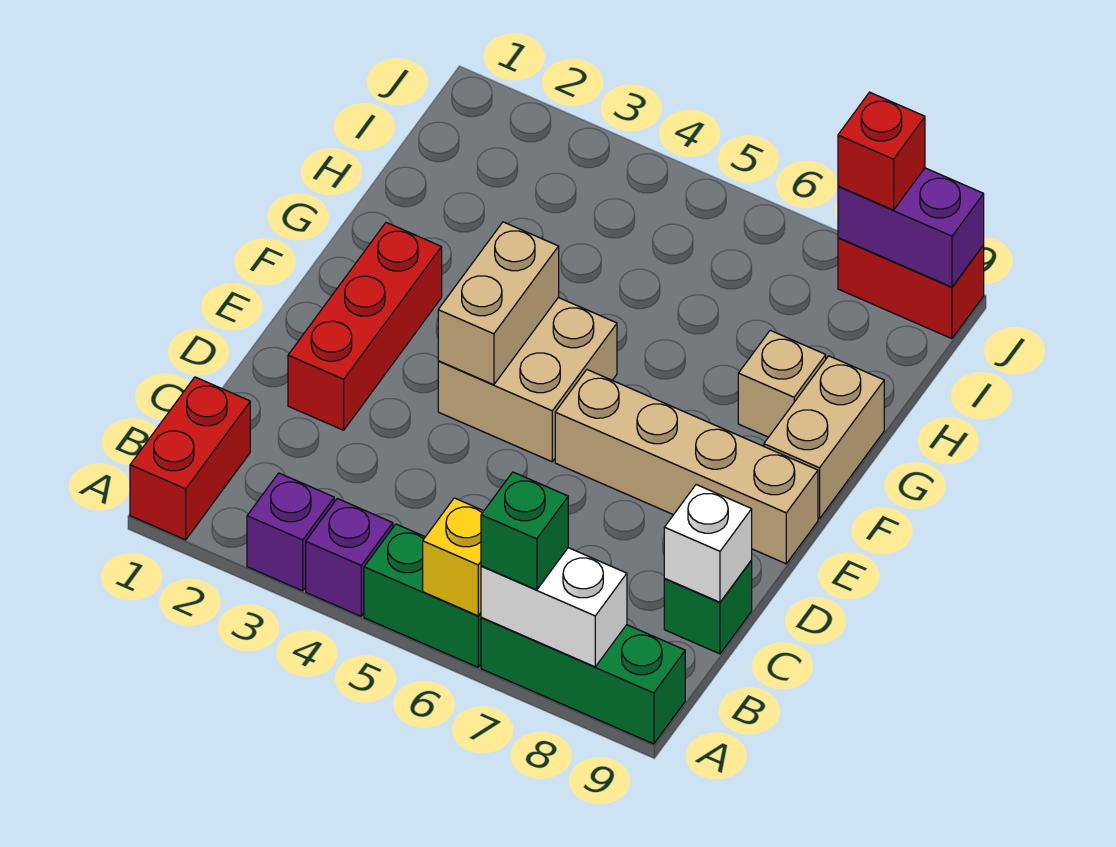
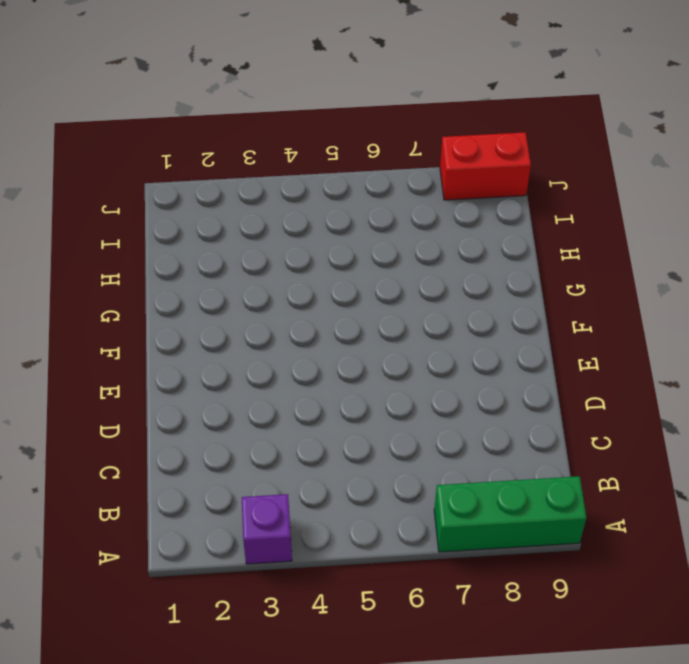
none -> red 1x2 brick [130,377,250,540]
none -> purple 1x1 brick [306,499,393,616]
none -> green 1x2 brick [364,524,481,667]

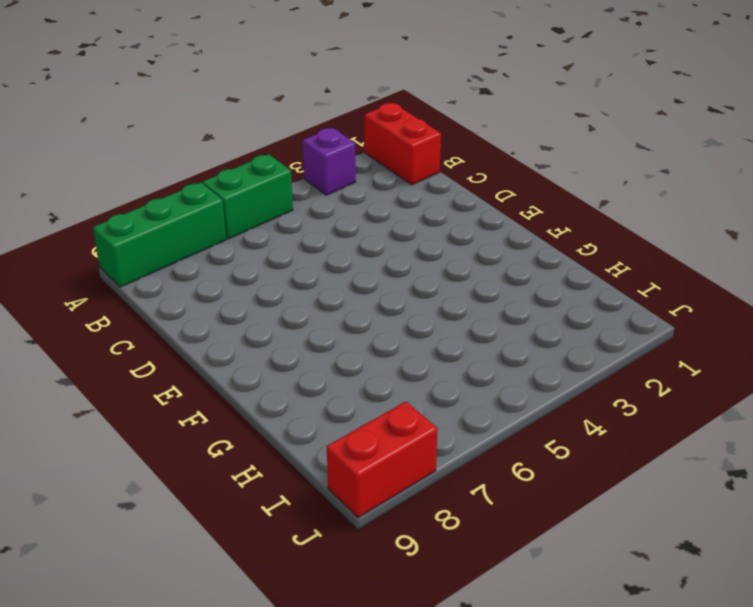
none -> purple 1x1 brick [306,499,393,616]
none -> green 1x1 brick [664,561,752,654]
none -> red 1x3 brick [288,223,442,430]

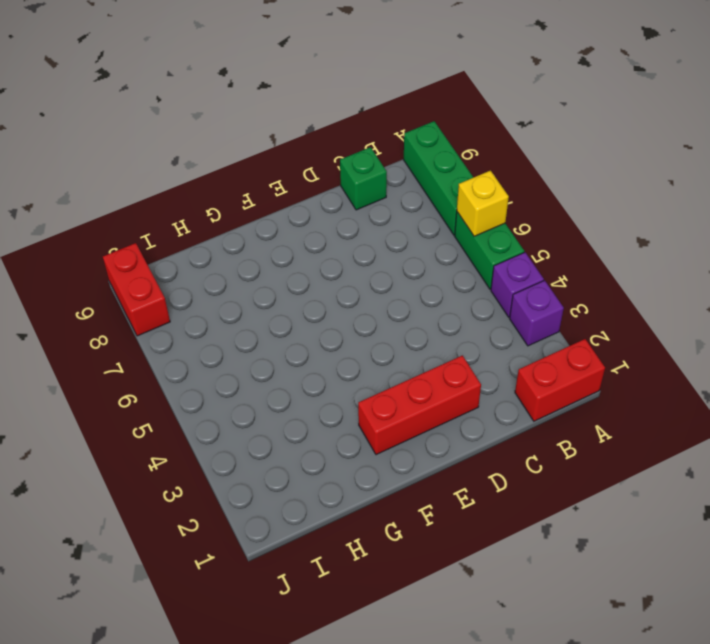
none -> tan 2x2 brick [438,298,617,462]
none -> tan 1x4 brick [555,370,818,564]
none -> tan 1x2 brick [764,356,884,519]

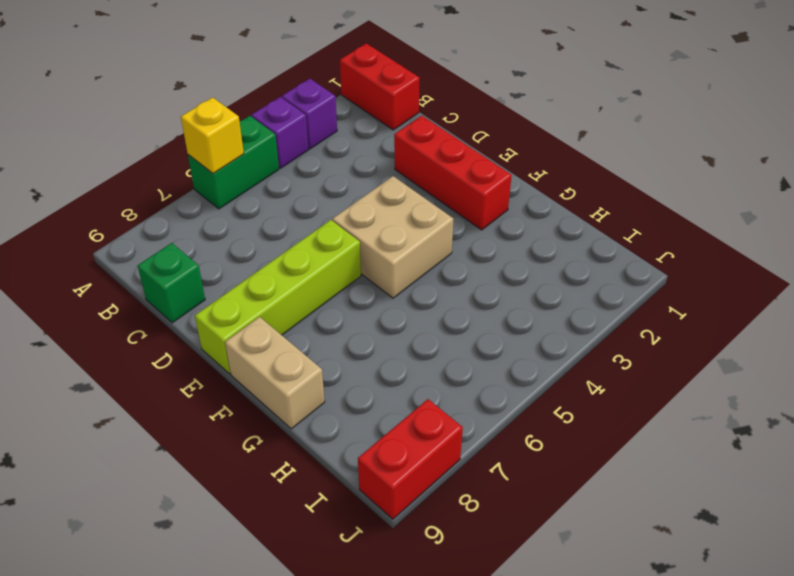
lime 1x4 brick [195,220,361,374] -> tan 1x4 brick [555,370,818,564]
none -> green 1x3 brick [481,618,685,744]
none -> tan 1x1 brick [738,330,826,437]
none -> white 1x2 brick [481,548,627,667]

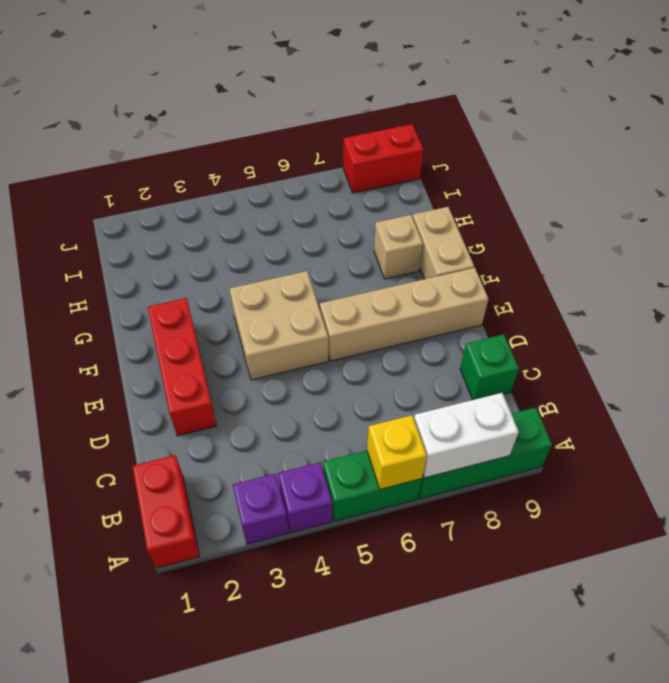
none -> white 1x1 brick [664,485,752,602]
none -> tan 1x2 brick [438,222,559,385]
none -> purple 1x2 brick [838,168,984,287]

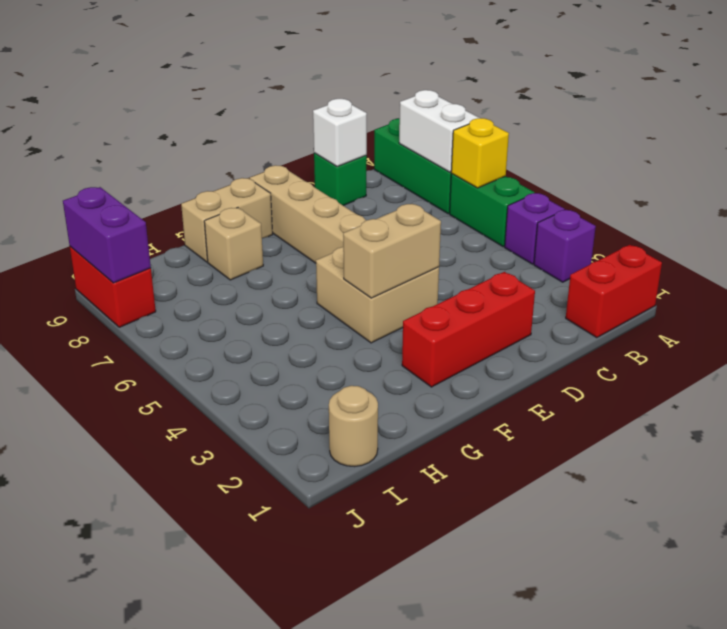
tan 1x1 round brick [329,386,378,467] -> none
none -> green 1x1 brick [481,472,568,590]
none -> red 1x1 brick [838,92,925,210]

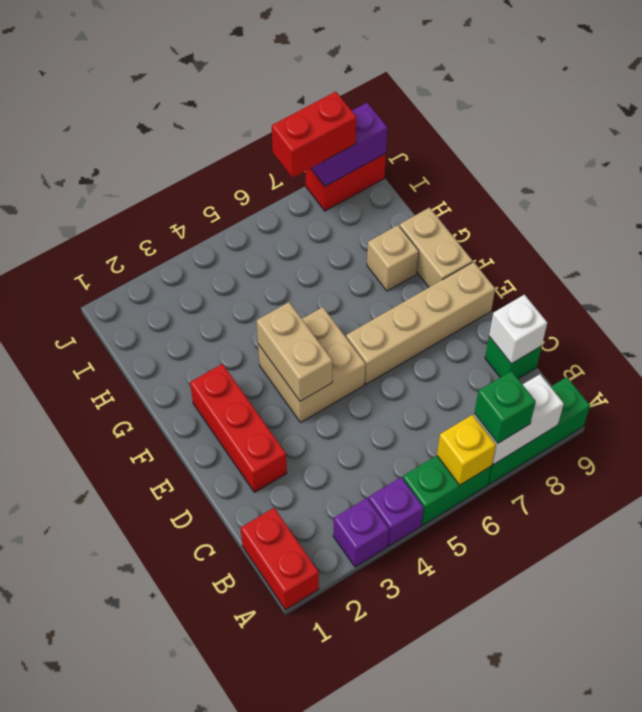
red 1x2 brick [272,92,356,178] -> red 1x1 brick [838,92,925,210]

